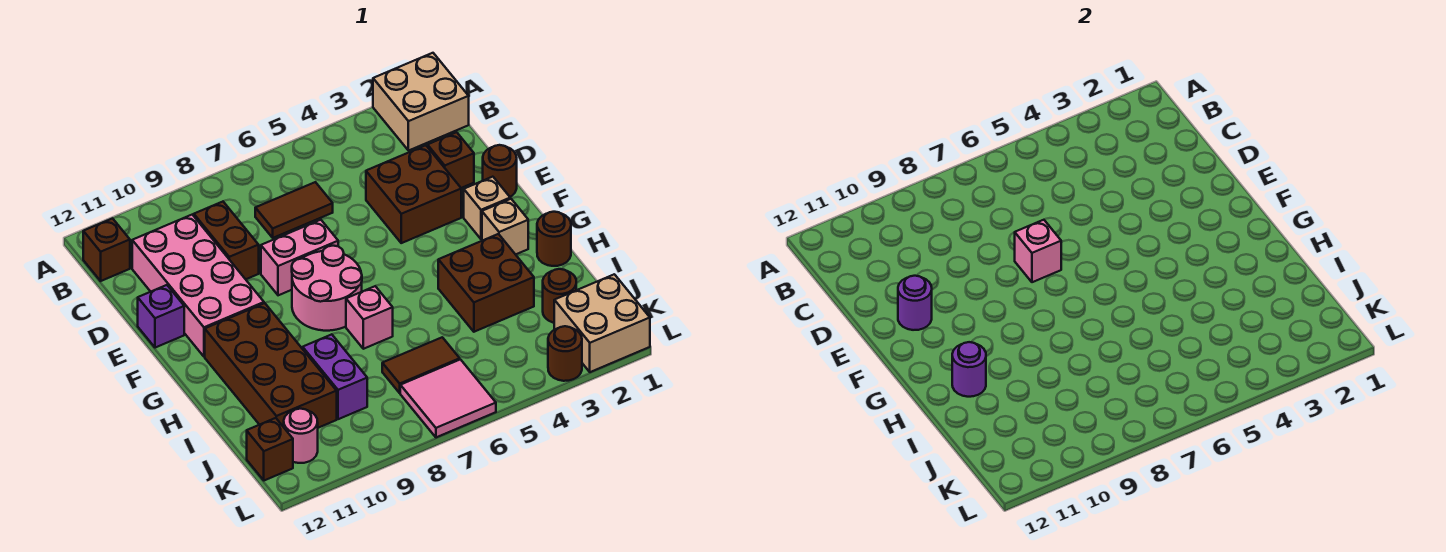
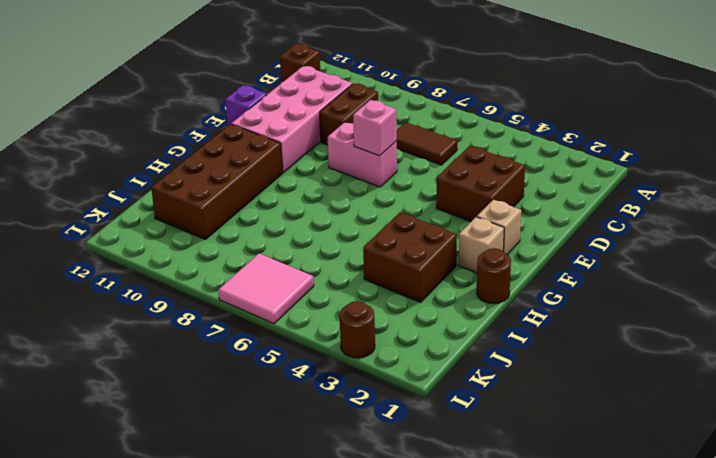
none -> tan 2x2 brick [373,53,469,151]
none -> brown 1x1 brick [427,132,474,188]
none -> brown 1x1 round brick [483,145,517,197]

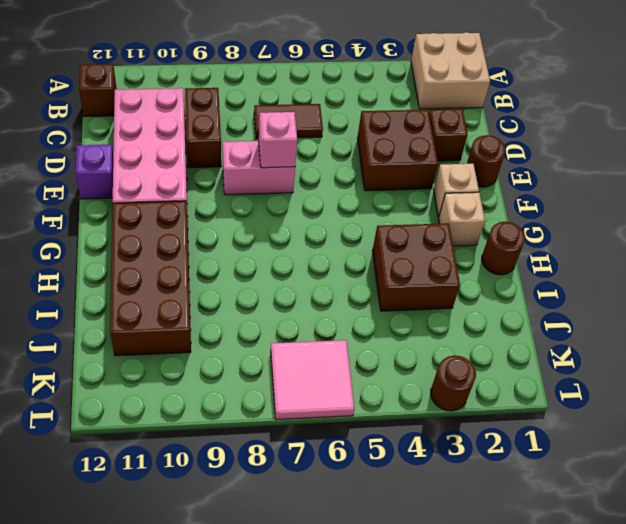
none -> pink 2x2 round brick [292,246,362,331]
none -> pink 1x1 brick [346,286,393,349]
none -> purple 1x2 brick [303,334,367,419]

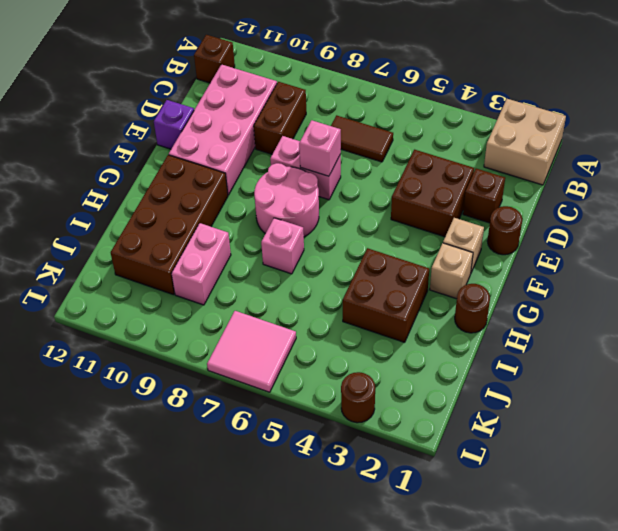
pink 1x2 brick [172,223,231,305] -> purple 1x2 brick [303,334,367,419]
none -> brown 1x1 round brick [543,269,576,323]
none -> brown 1x2 tile [382,337,460,393]
none -> tan 2x2 brick [554,274,650,372]

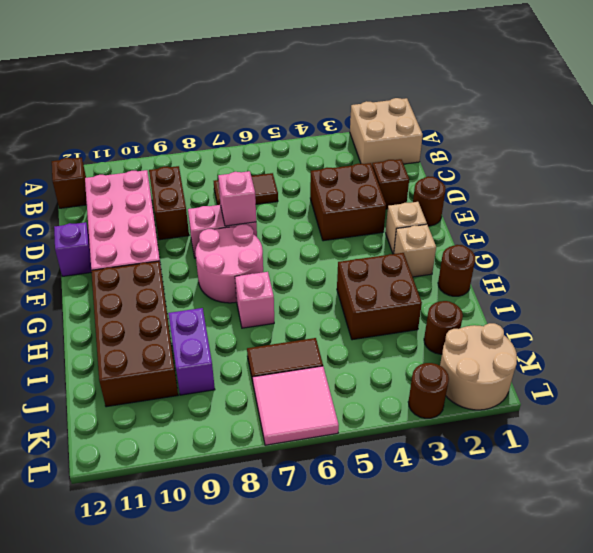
tan 2x2 round brick [440,323,517,410] -> tan 2x2 brick [554,274,650,372]
none -> pink 1x1 round brick [284,409,318,463]
none -> brown 1x1 brick [247,418,293,480]
none -> purple 1x1 round brick [898,276,932,330]

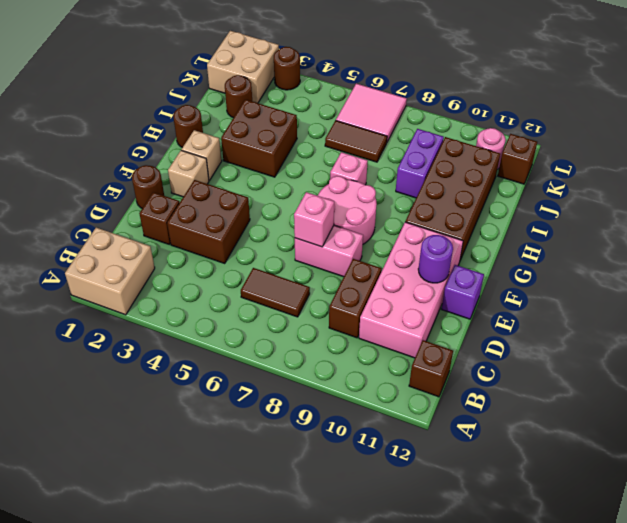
none -> purple 1x1 round brick [952,342,986,397]

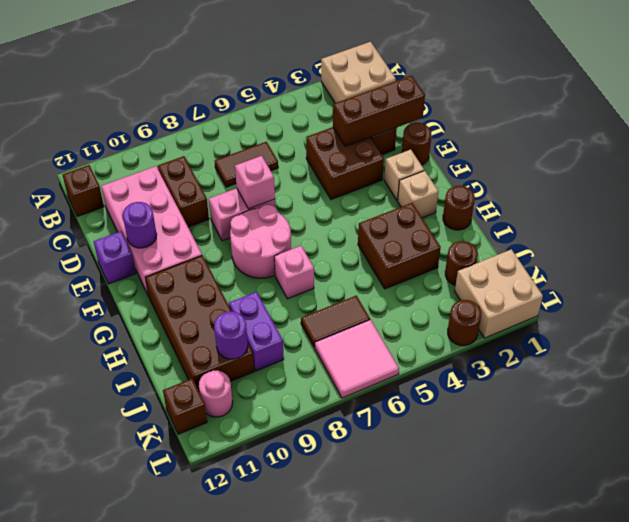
brown 1x3 brick [333,76,425,146] -> none
purple 1x1 round brick [214,312,248,359] -> purple 1x1 round brick moved to [952,342,986,397]

